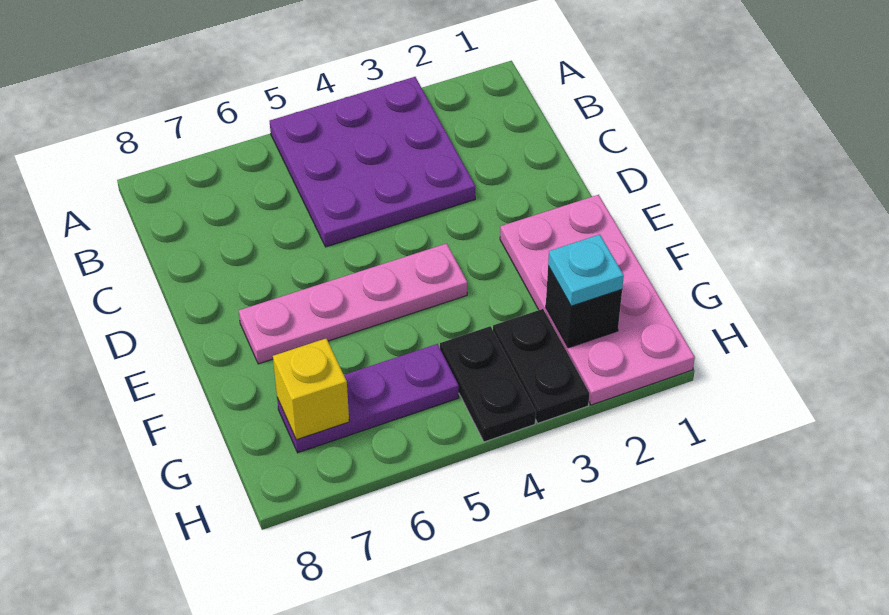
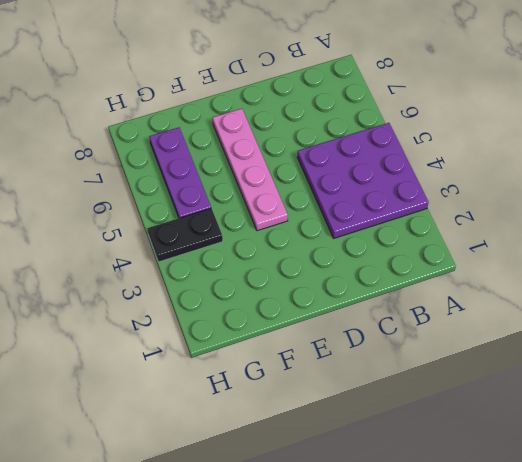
none -> pink 2x4 plate [500,195,695,405]
none -> black 1x2 plate [493,309,589,423]

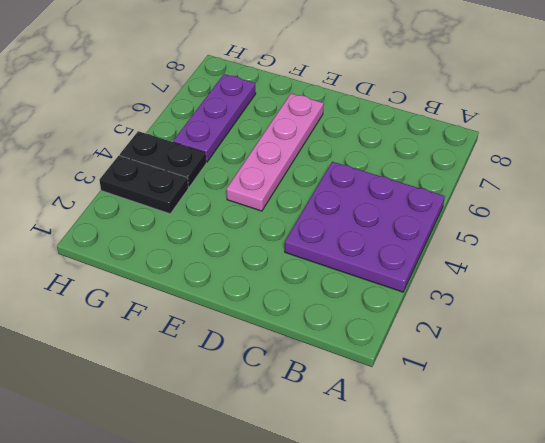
none -> pink 2x4 plate [500,195,695,405]
none -> black 1x1 brick [546,266,622,348]

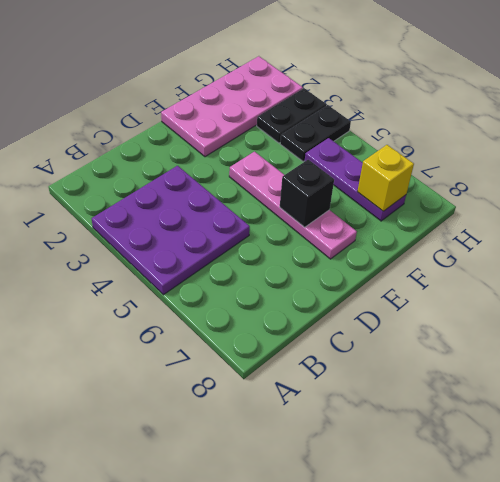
black 1x1 brick [280,160,334,227] -> black 1x1 brick moved to [546,266,622,348]
none -> cyan 1x1 plate [548,235,624,306]

